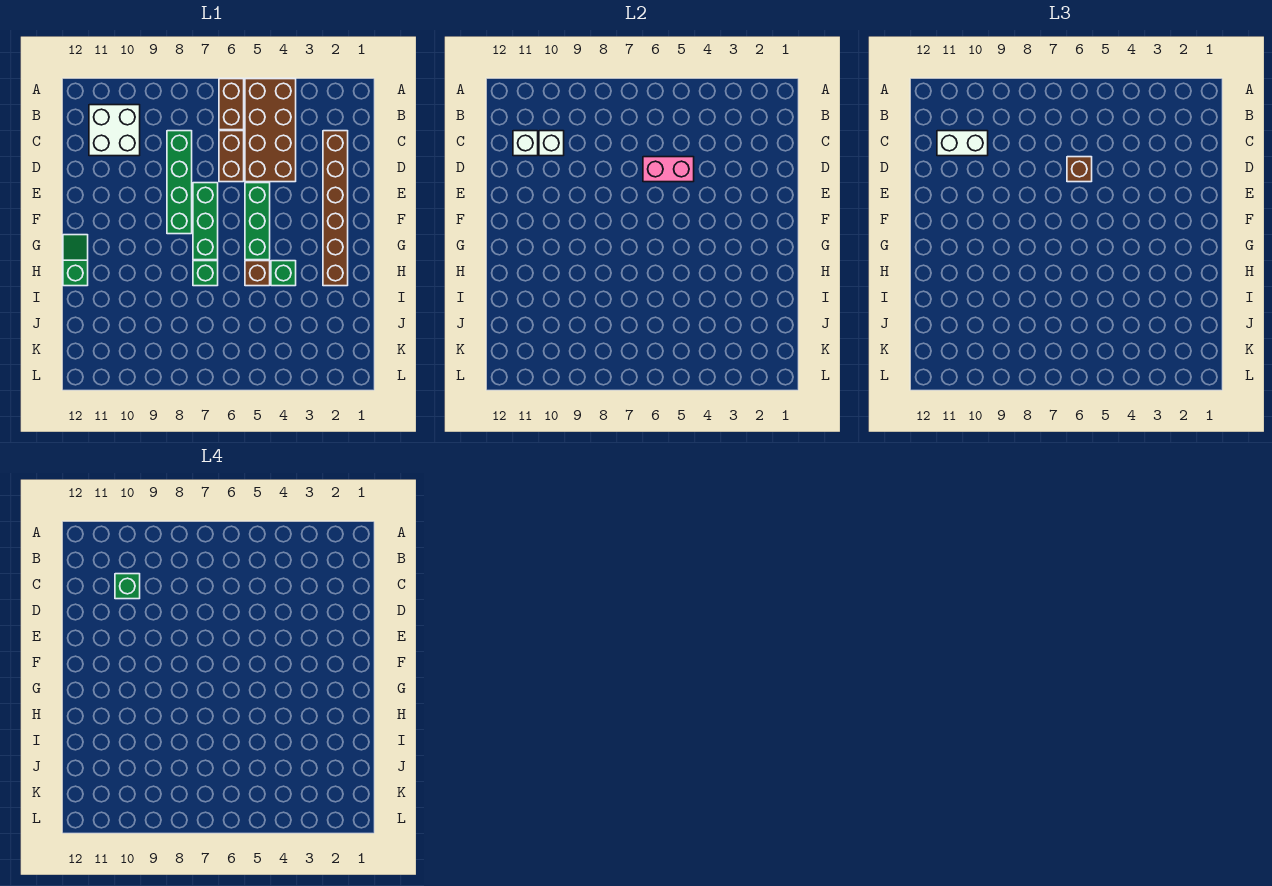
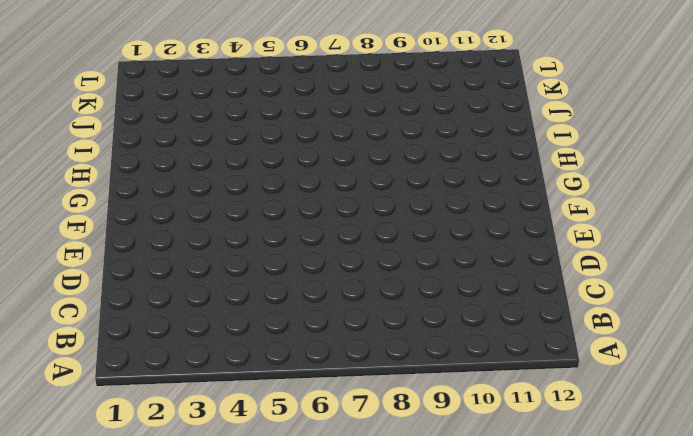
none -> brown 2x4 brick [245,79,296,182]
none -> brown 1x2 brick [219,79,244,130]
none -> white 2x2 brick [89,105,140,156]

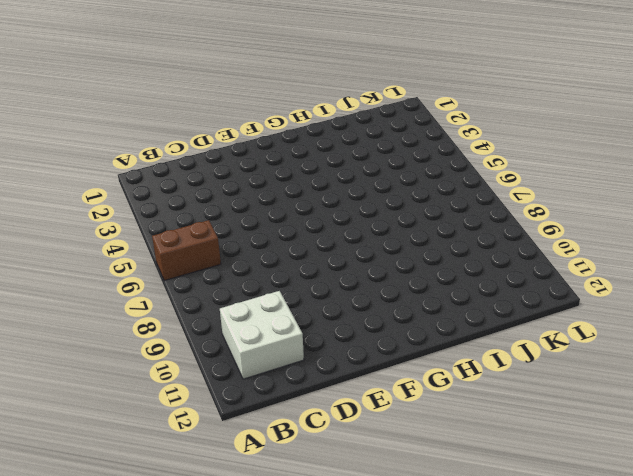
none -> brown 2x4 brick [245,79,296,182]
none -> brown 1x6 brick [323,131,348,286]
none -> brown 1x2 brick [219,131,244,182]

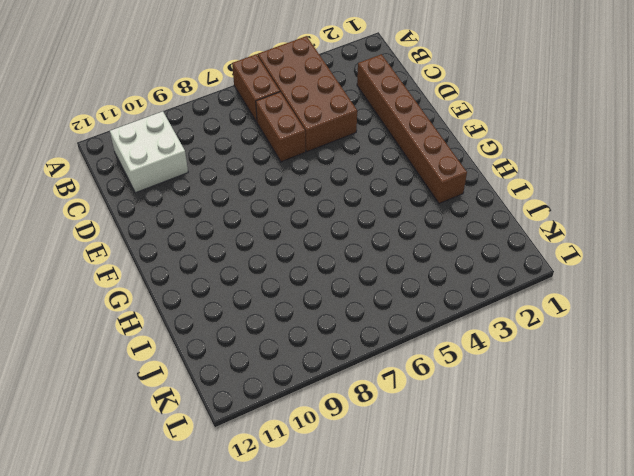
none -> green 1x4 brick [167,131,192,234]
none -> green 1x3 brick [245,183,270,260]
none -> green 1x3 brick [193,183,218,260]

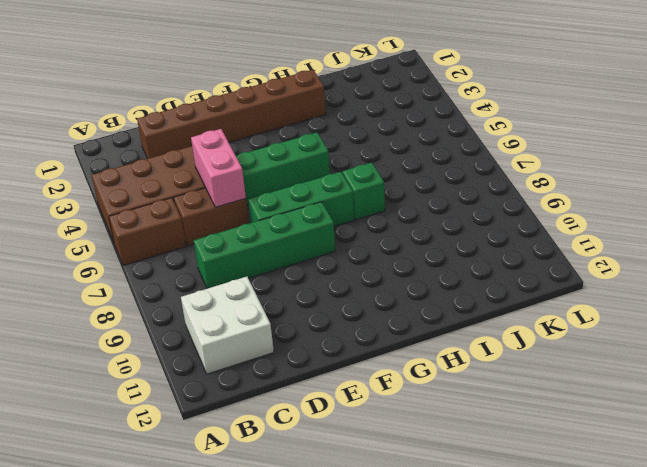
none -> green 1x2 slope [63,235,88,286]
none -> green 1x1 brick [271,261,296,286]
none -> brown 1x1 brick [245,261,270,286]

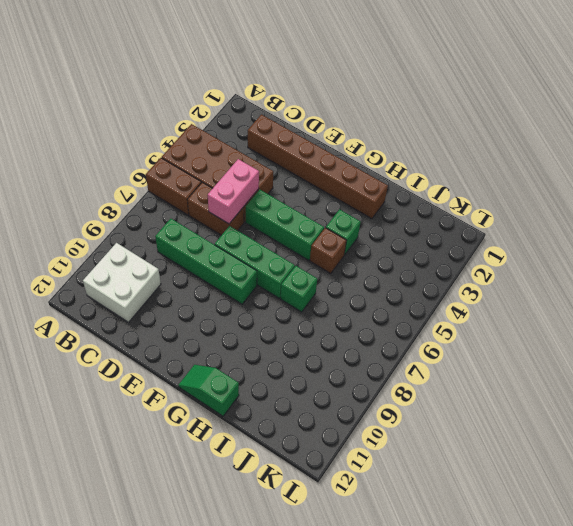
none -> white 1x1 brick [539,131,564,156]
none -> white 1x1 brick [513,131,538,156]
none -> white 1x2 brick [937,131,988,156]

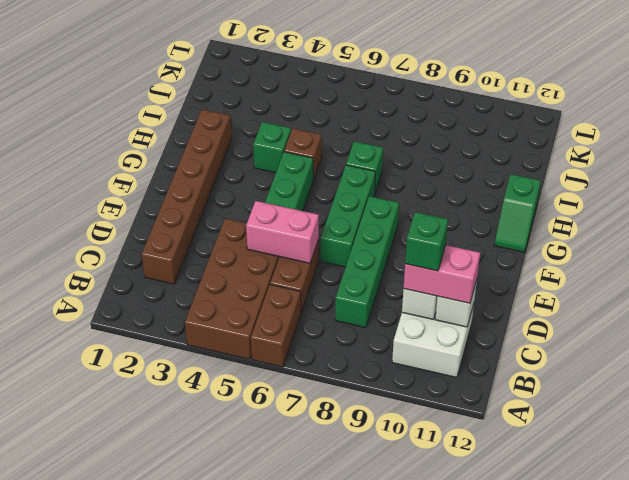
pink 1x2 brick [403,245,480,303] -> white 1x2 brick [937,131,988,156]
none -> brown 1x1 brick [1067,157,1092,182]

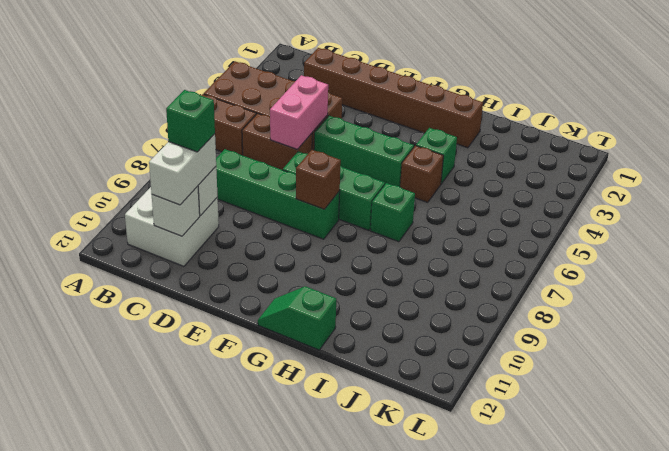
brown 1x1 brick [296,150,341,209] -> brown 1x1 brick moved to [1067,157,1092,182]

